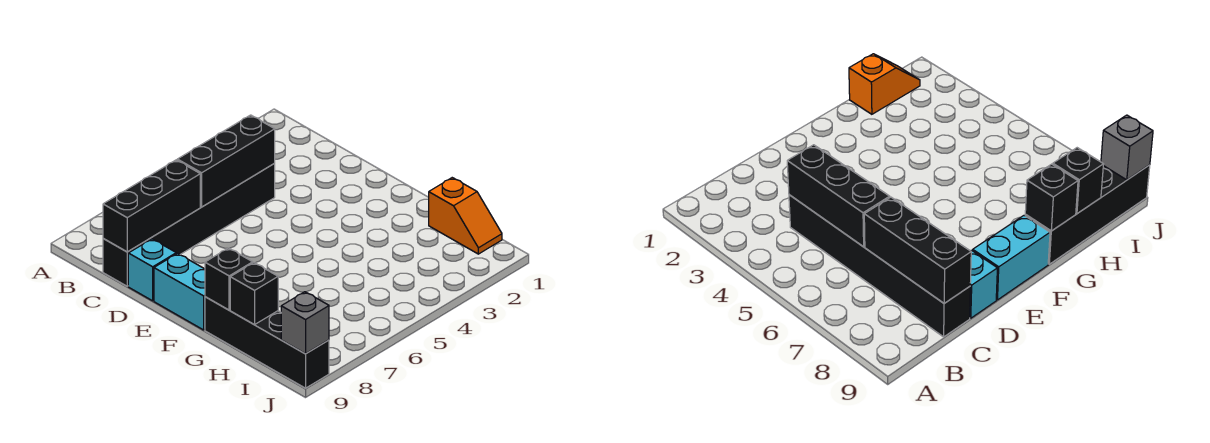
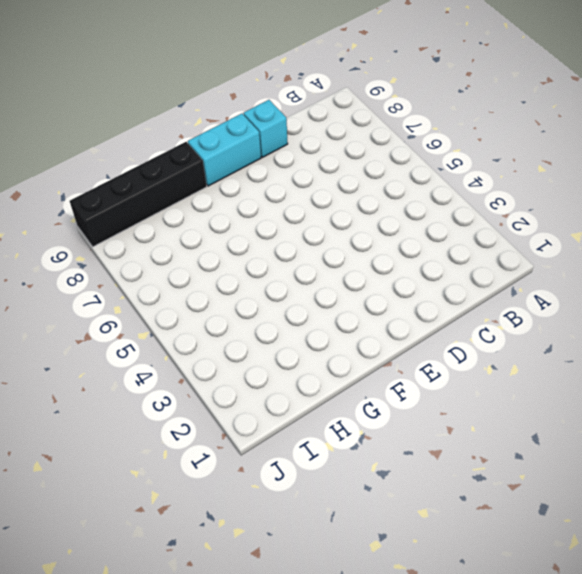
none -> black 1x6 brick [103,164,275,286]
none -> orange 1x2 slope [429,178,502,254]

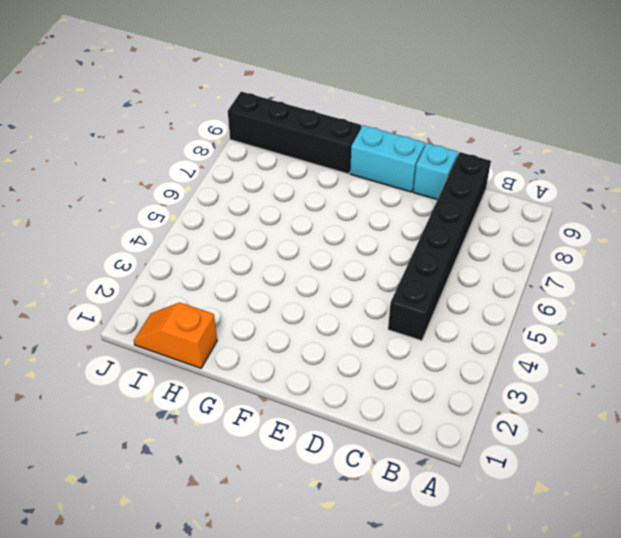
none -> black 1x3 brick [177,115,275,207]
none -> black 1x3 brick [103,160,200,252]

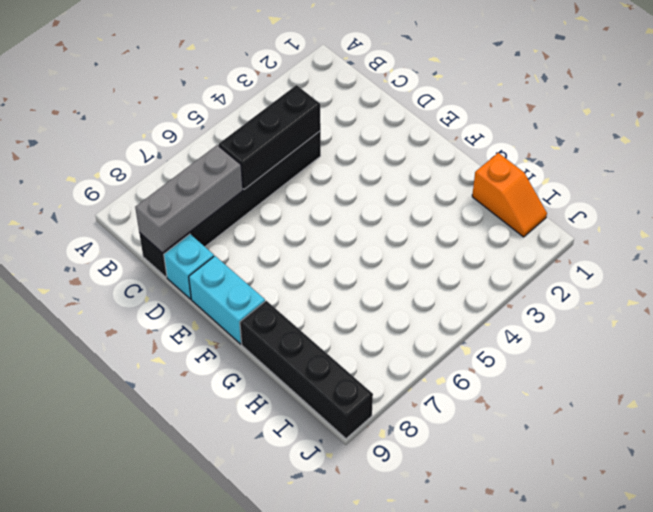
grey 1x3 brick [135,145,243,253] -> black 1x3 brick [103,160,200,252]
none -> black 1x1 brick [205,248,253,310]
none -> black 1x1 brick [230,263,278,325]

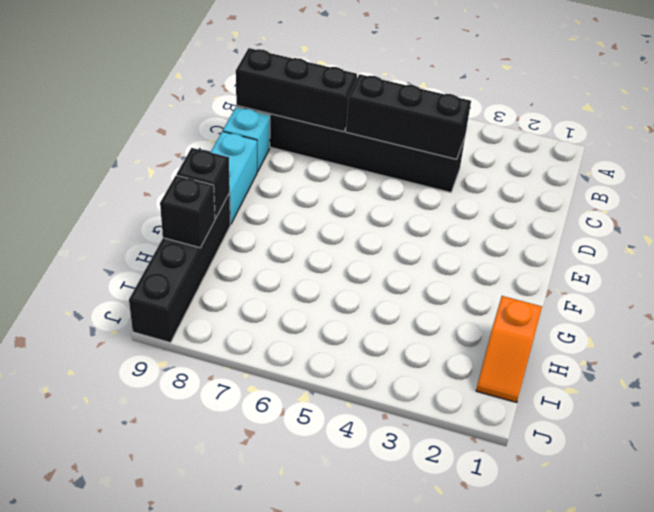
none -> grey 1x1 brick [281,292,329,354]

